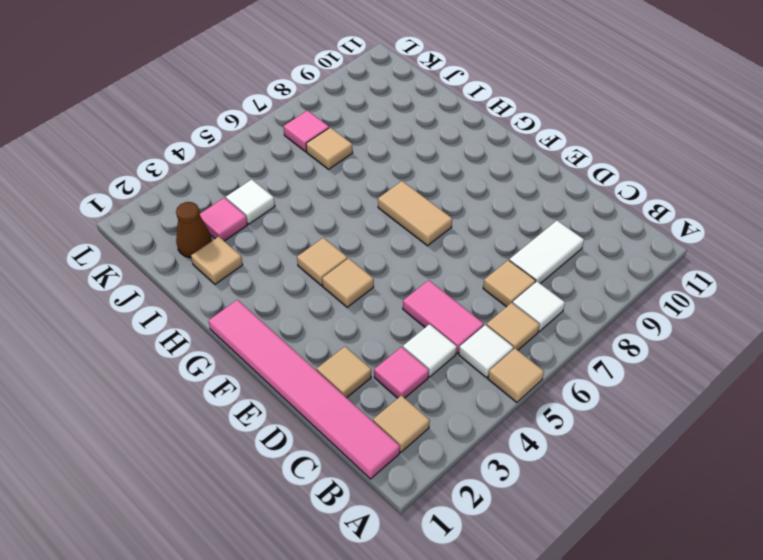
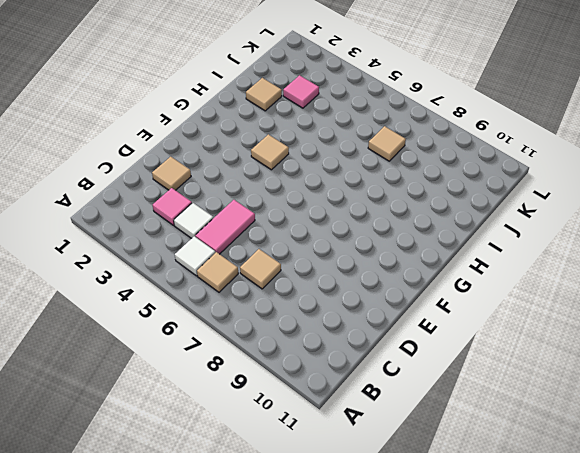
none -> tan 1x1 tile [488,348,544,402]
none -> pink 1x6 tile [208,300,400,479]
none -> tan 1x1 tile [373,395,430,452]

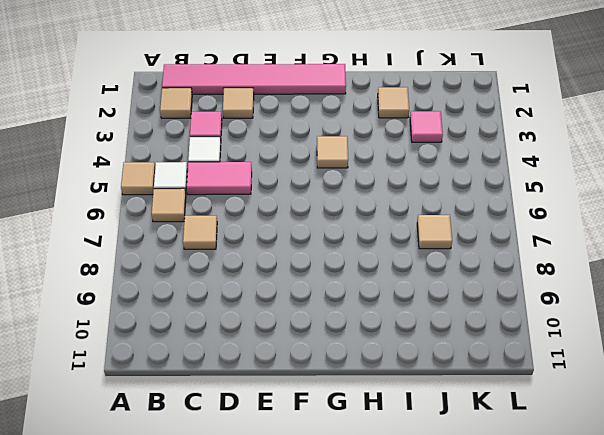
none -> white 1x1 tile [513,282,565,332]
none -> white 1x2 tile [509,221,584,284]
none -> tan 1x1 tile [322,258,374,307]

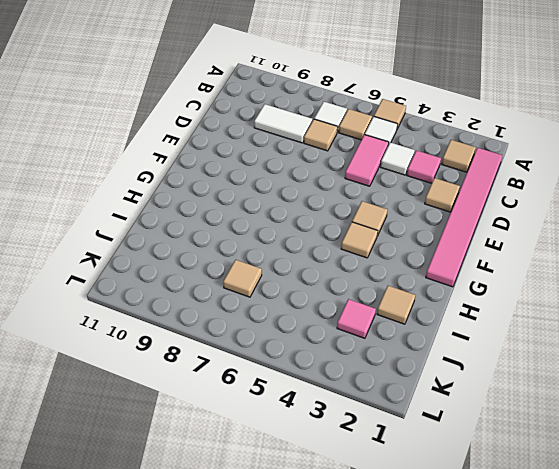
none -> tan 1x2 tile [378,181,452,246]
none -> brown 1x1 cone [176,202,212,258]
none -> white 1x1 tile [226,179,275,224]

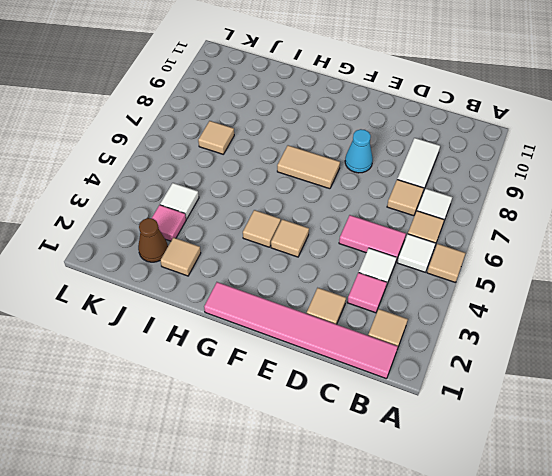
cyan 1x1 cone [345,129,373,173] -> none
none -> pink 1x1 tile [283,111,329,152]

